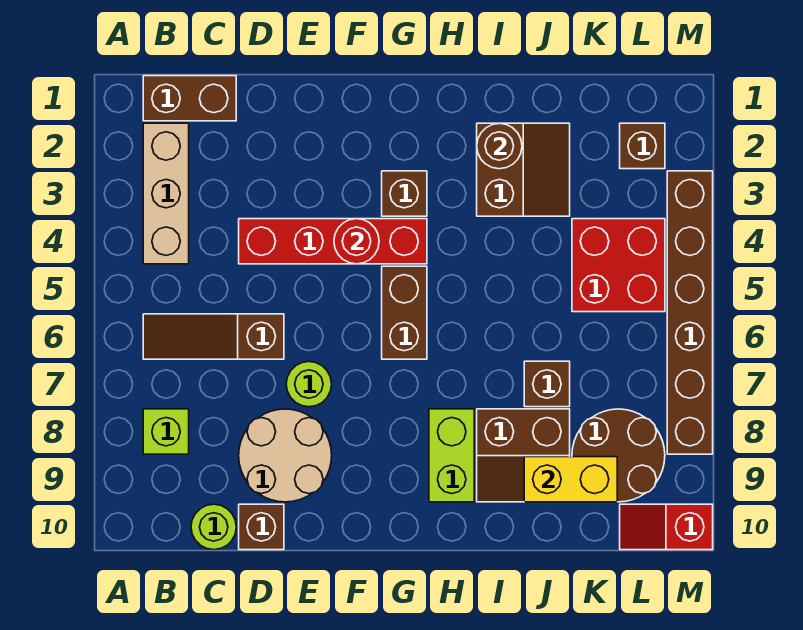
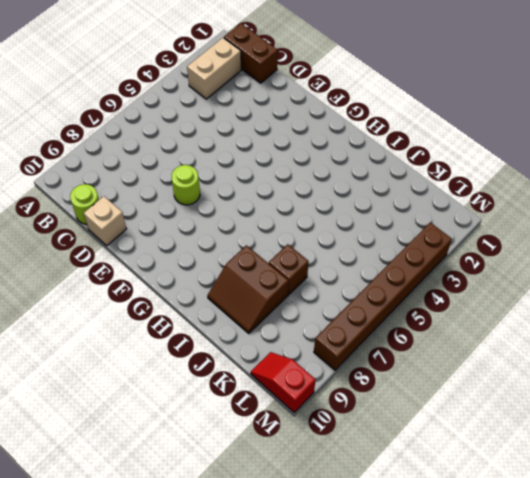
tan 1x2 brick [187,38,241,99] -> tan 1x3 brick [143,123,189,264]
tan 1x1 brick [84,196,126,246] -> brown 1x1 brick [239,504,284,550]
none -> brown 1x3 slope [143,314,284,359]
none -> lime 1x1 brick [143,409,189,454]
none -> red 1x4 brick [239,219,427,264]

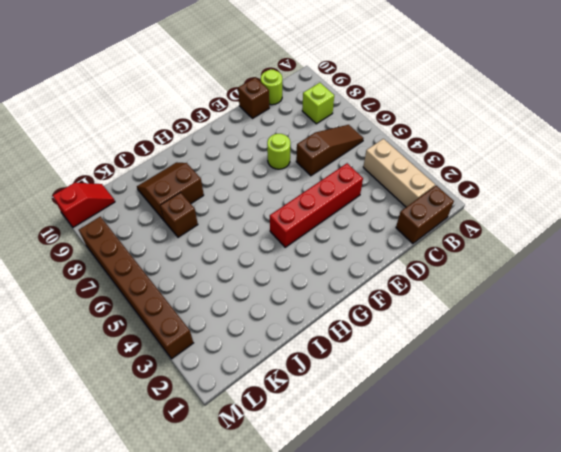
none -> tan 2x2 round brick [239,409,332,502]
none -> brown 1x1 brick [382,171,427,216]
none -> brown 1x2 brick [382,266,427,359]

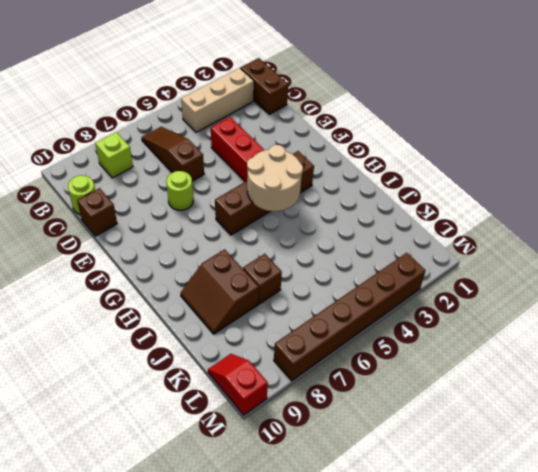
tan 2x2 round brick [247,145,303,211] -> tan 2x2 round brick moved to [239,409,332,502]
none -> lime 1x2 brick [429,409,474,502]
none -> brown 2x2 slope [477,123,570,216]
none -> red 2x2 brick [572,219,665,312]

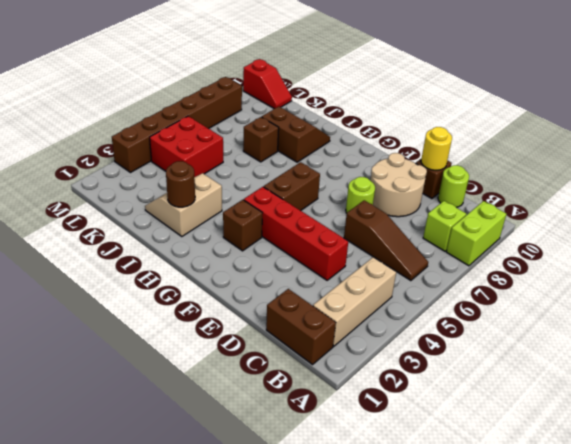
lime 1x2 brick [446,201,506,266] -> lime 1x2 brick moved to [429,409,474,502]
yellow 1x1 round brick [421,127,452,170] -> none
tan 2x2 slope [145,173,222,237] -> brown 2x2 slope [477,123,570,216]
none -> brown 2x2 round brick [572,409,665,502]
none -> brown 1x1 brick [620,123,665,169]
none -> red 1x1 round brick [334,219,379,264]

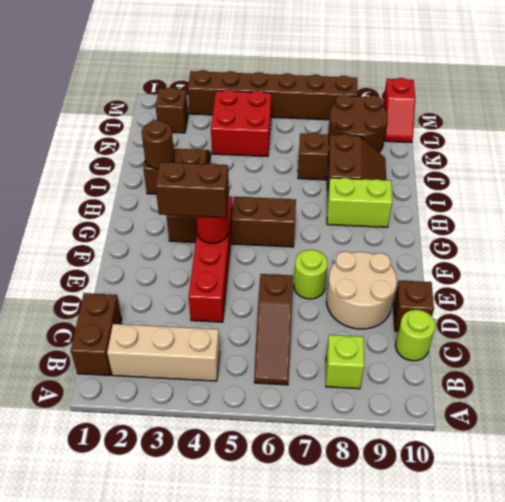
brown 1x2 brick [156,162,229,218] -> none
none -> yellow 1x2 brick [524,457,617,502]

